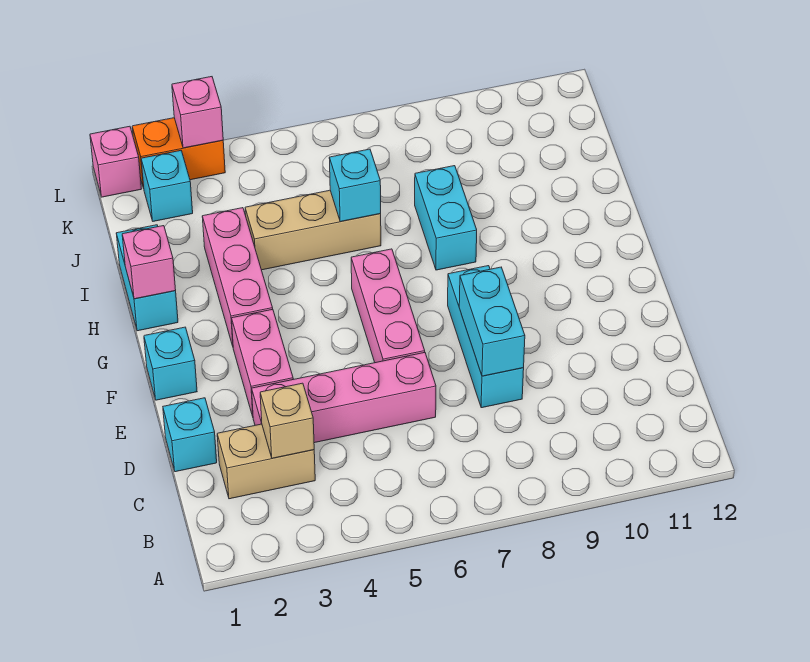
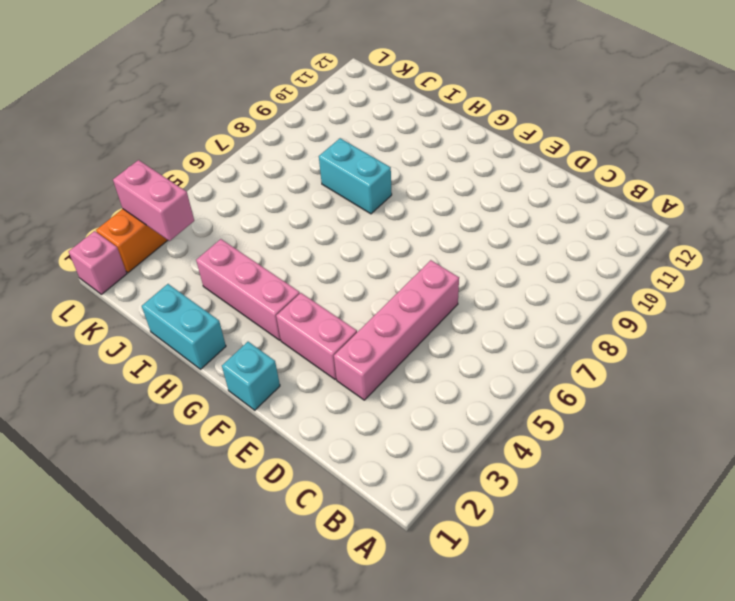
pink 1x2 brick [113,160,194,241] -> pink 1x1 brick [172,77,223,148]
none -> tan 1x2 brick [217,424,315,499]
none -> cyan 1x1 brick [163,398,217,472]
none -> cyan 1x3 brick [448,266,524,408]

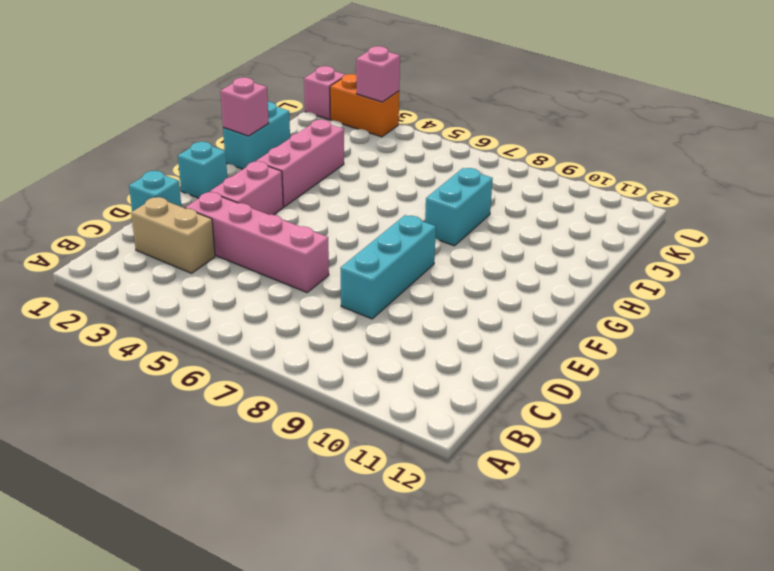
none -> pink 1x3 brick [351,249,425,363]
none -> tan 1x3 brick [245,190,381,270]
none -> cyan 1x1 brick [141,151,193,221]

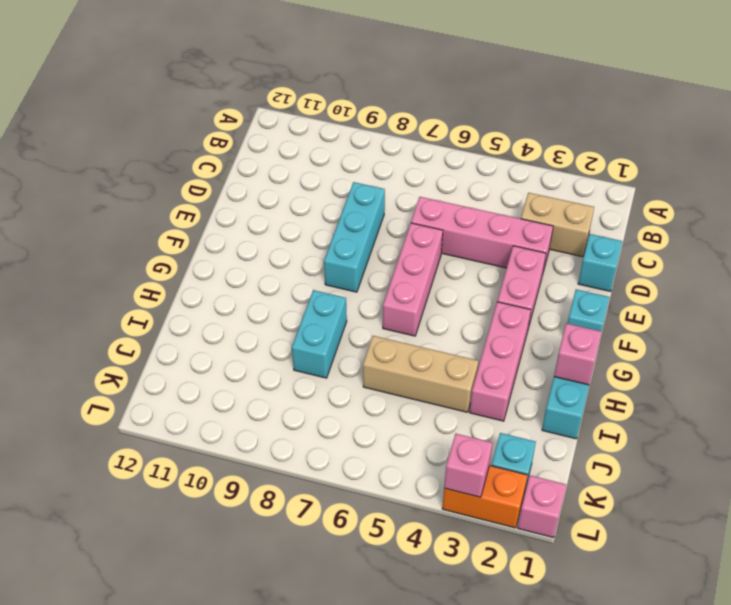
none -> tan 1x1 brick [260,383,314,458]
none -> cyan 1x2 brick [459,267,525,376]
none -> cyan 1x1 brick [329,149,381,222]

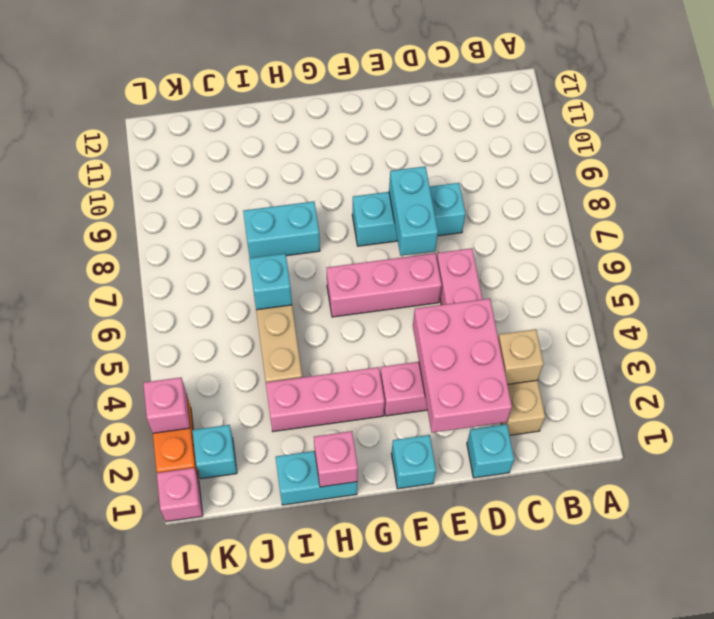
pink 2x3 brick [413,299,512,433] -> none
cyan 1x2 brick [389,166,438,256] -> cyan 1x2 brick turned to [459,267,525,376]

